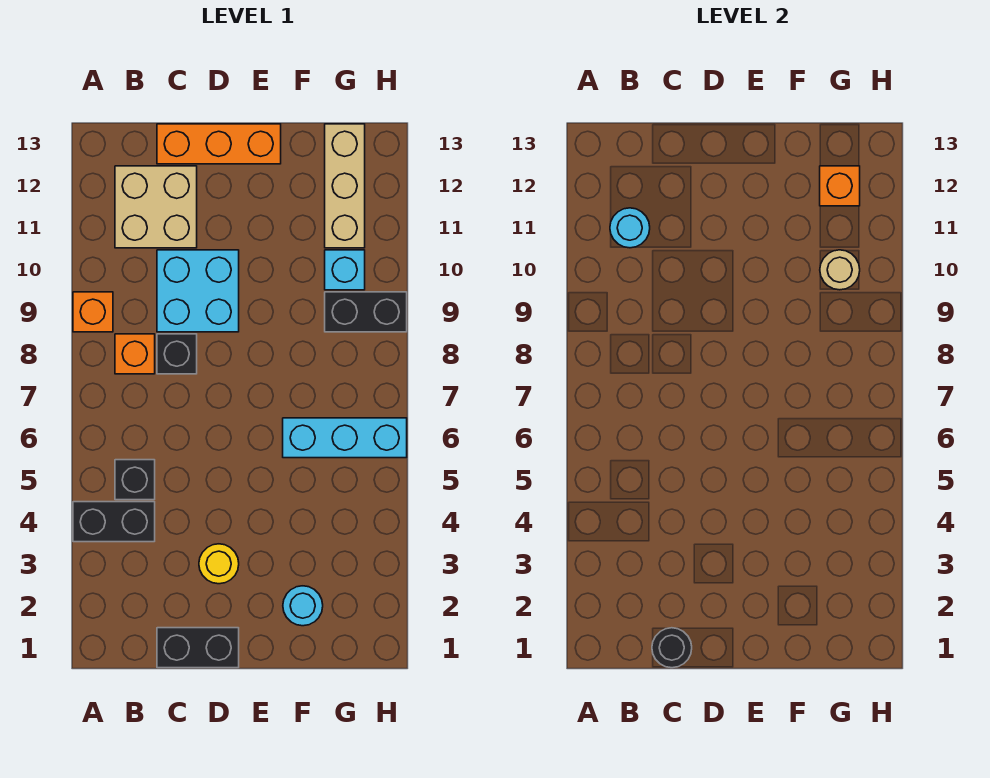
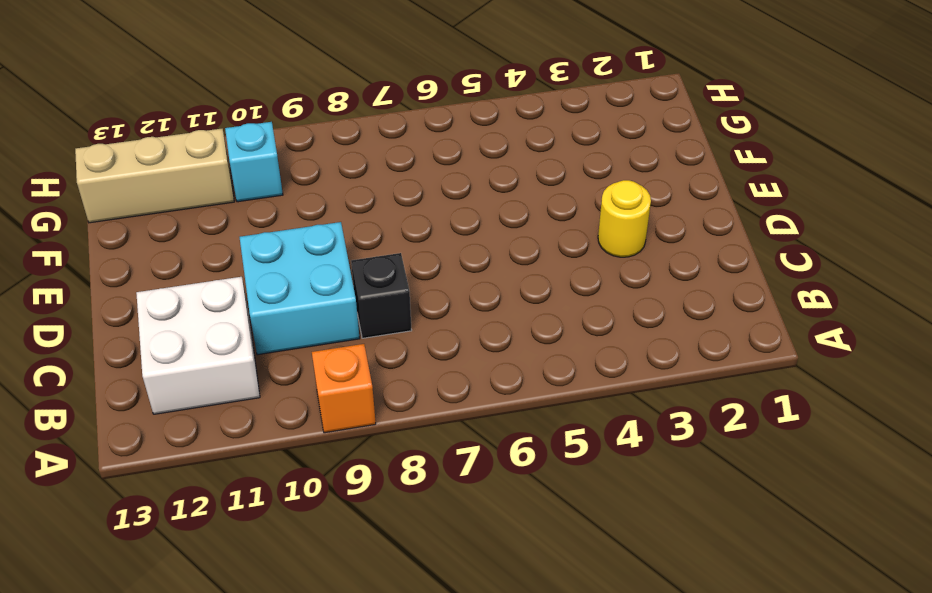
white 2x2 brick [136,277,260,414] -> tan 2x2 brick [115,166,197,248]
none -> black 1x2 brick [73,502,155,542]
none -> black 1x1 brick [115,460,155,500]
none -> orange 1x1 brick [115,334,155,374]

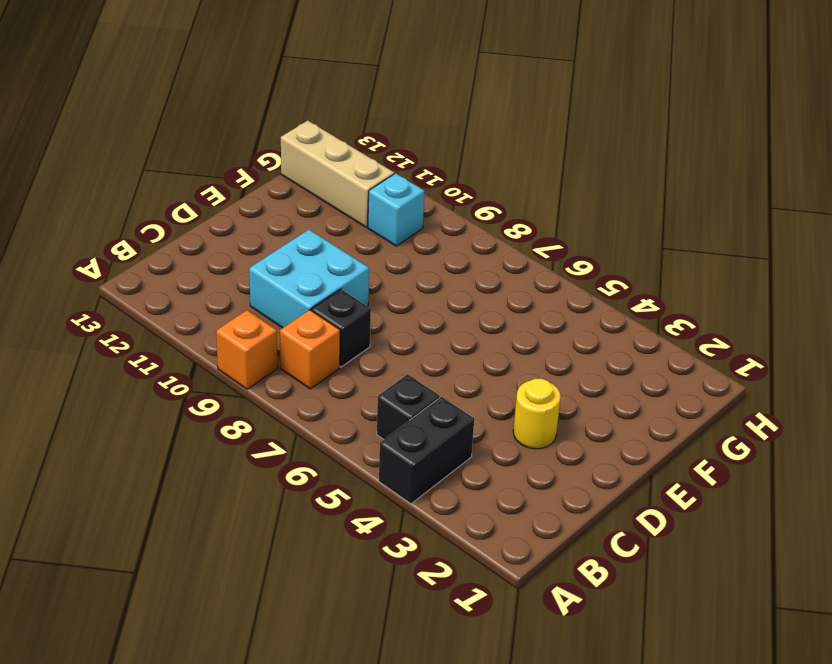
none -> tan 2x2 brick [115,166,197,248]
none -> black 1x2 brick [157,628,239,668]
none -> orange 1x3 brick [157,124,281,164]

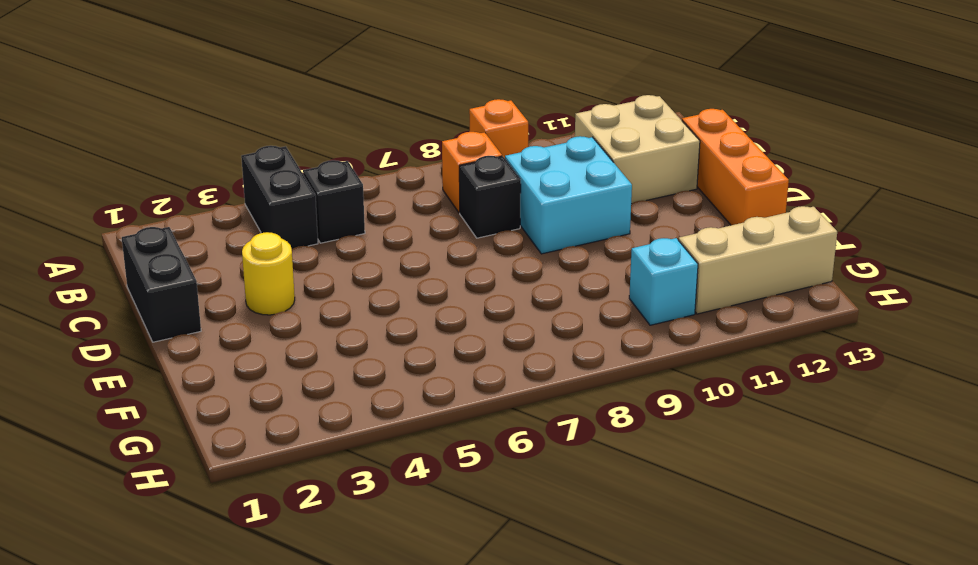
none -> cyan 1x1 round brick [283,586,323,626]
none -> cyan 1x3 brick [283,418,407,458]
none -> black 1x2 brick [325,292,407,332]

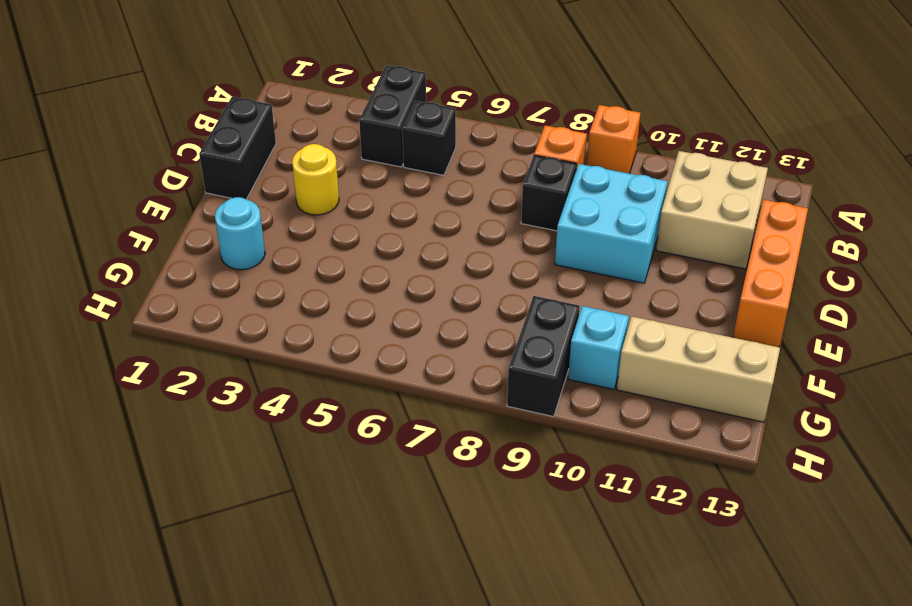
none -> cyan 1x3 brick [283,418,407,458]
none -> cyan 1x1 round brick [610,208,650,248]
none -> black 1x1 round brick [652,628,692,668]

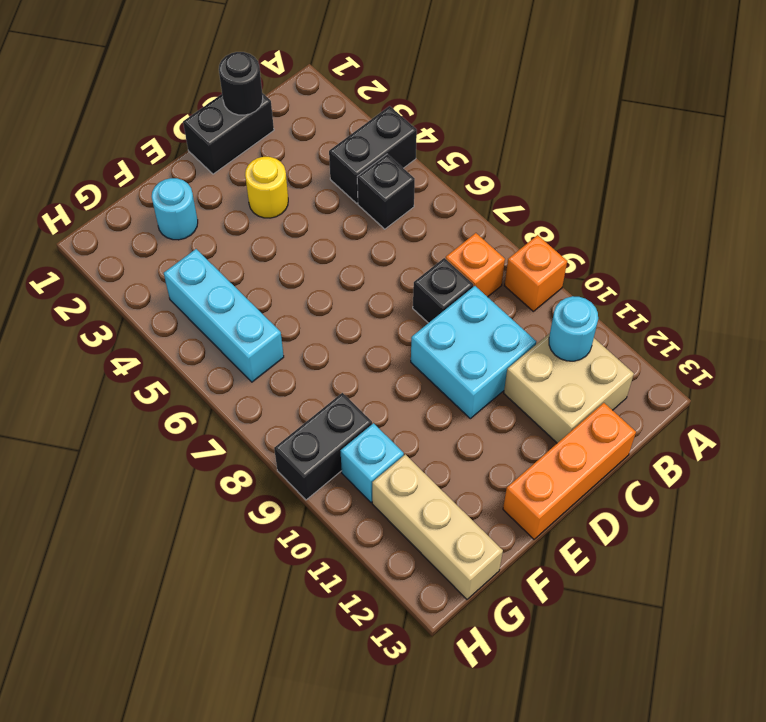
cyan 1x3 brick [164,249,284,382] -> cyan 1x3 brick turned to [283,418,407,458]
none -> tan 1x1 round brick [820,250,860,290]
none -> orange 1x1 brick [820,166,860,206]

